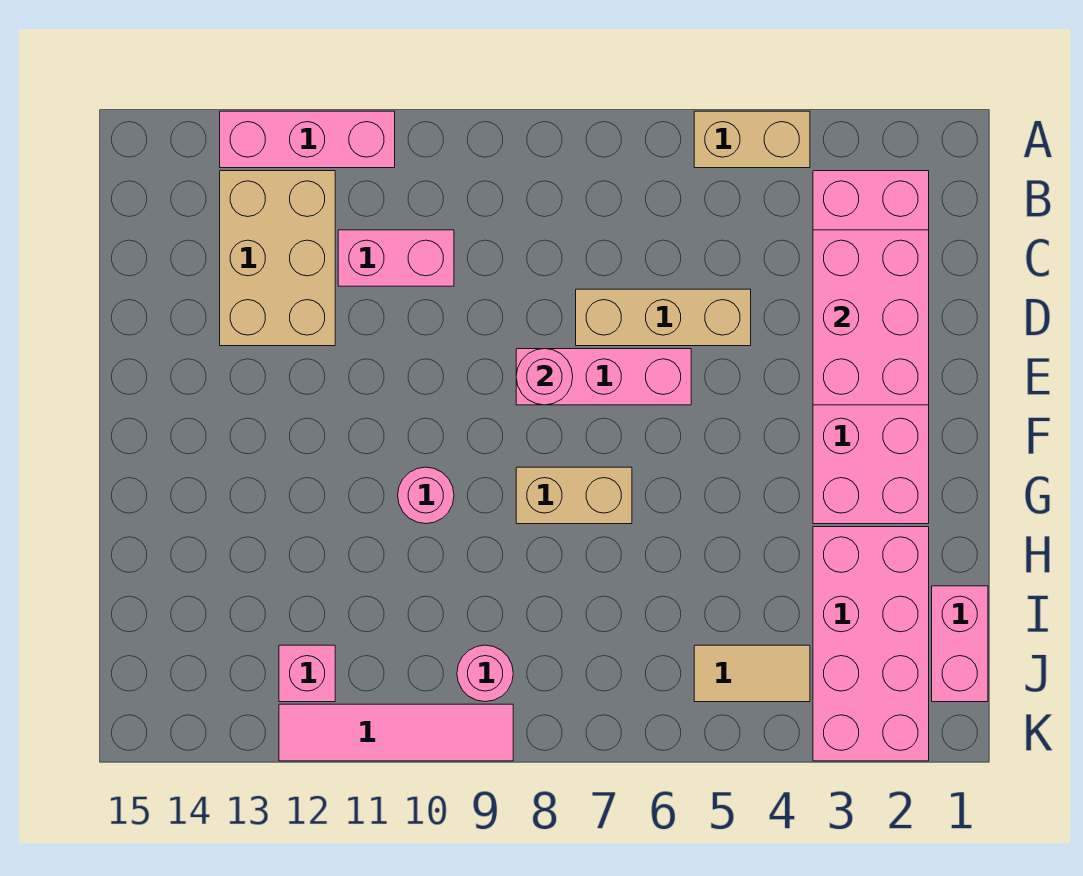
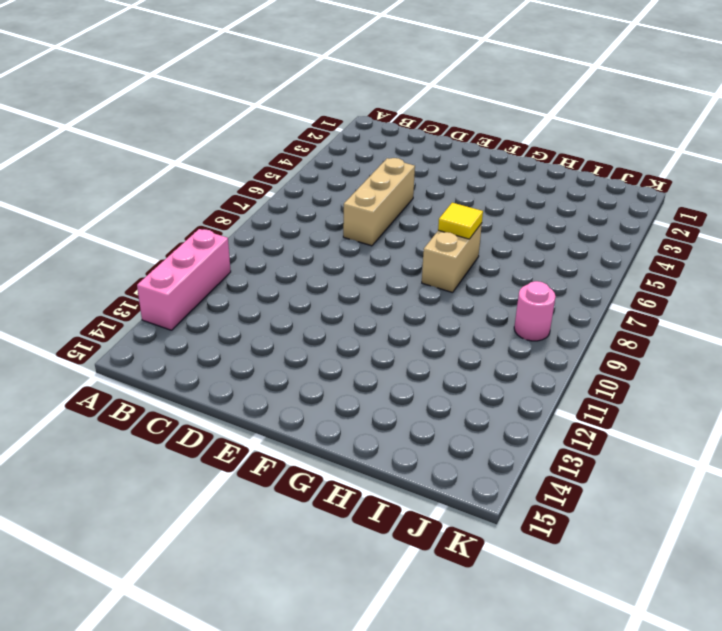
yellow 1x1 tile [438,203,483,239] -> none
none -> tan 1x2 brick [694,111,810,168]
none -> pink 2x6 brick [813,171,929,524]
none -> tan 2x3 brick [220,171,335,346]

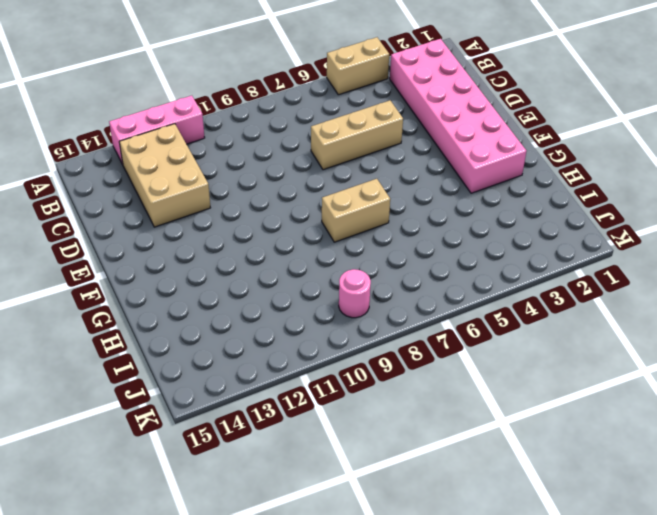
none -> pink 1x2 brick [338,230,454,286]
none -> pink 1x3 brick [516,349,691,405]
none -> pink 1x1 round brick [398,467,454,524]

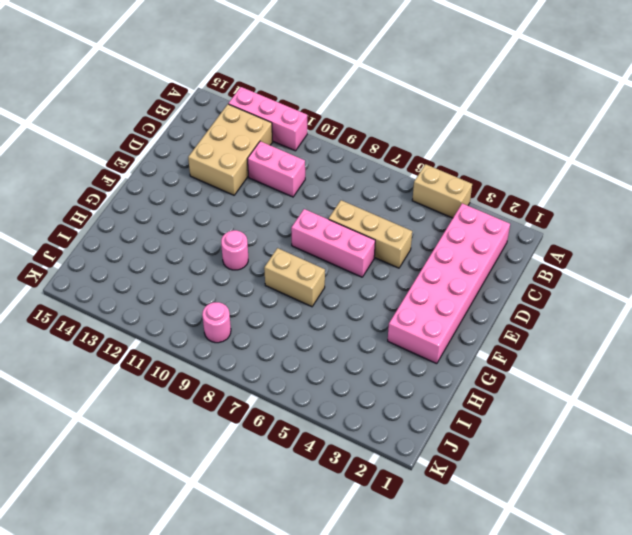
none -> pink 2x4 brick [813,527,929,761]
none -> pink 1x2 brick [932,586,988,702]
none -> tan 1x2 tile [694,645,810,702]

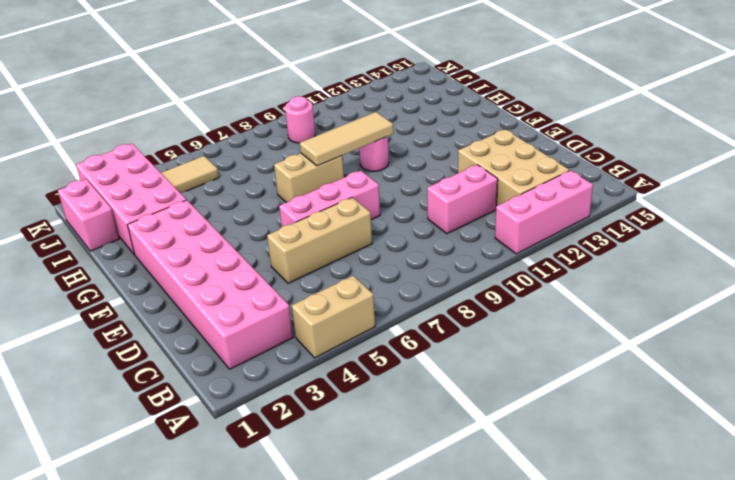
tan 1x3 tile [300,112,393,166] -> none
none -> pink 1x1 brick [279,645,335,702]
none -> pink 1x4 tile [279,704,513,761]
none -> pink 2x3 brick [813,230,929,405]

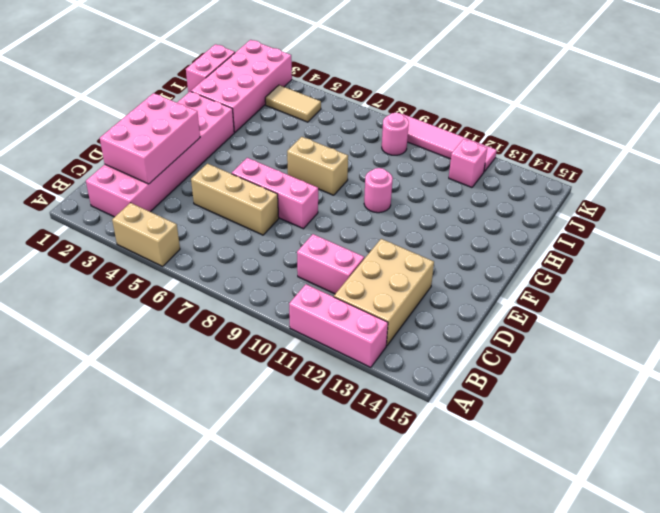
none -> pink 1x1 round brick [516,349,573,405]

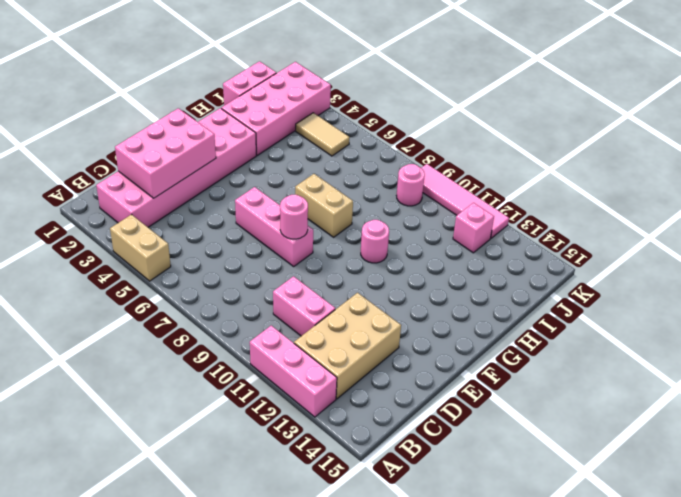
none -> tan 1x3 brick [576,289,751,346]

